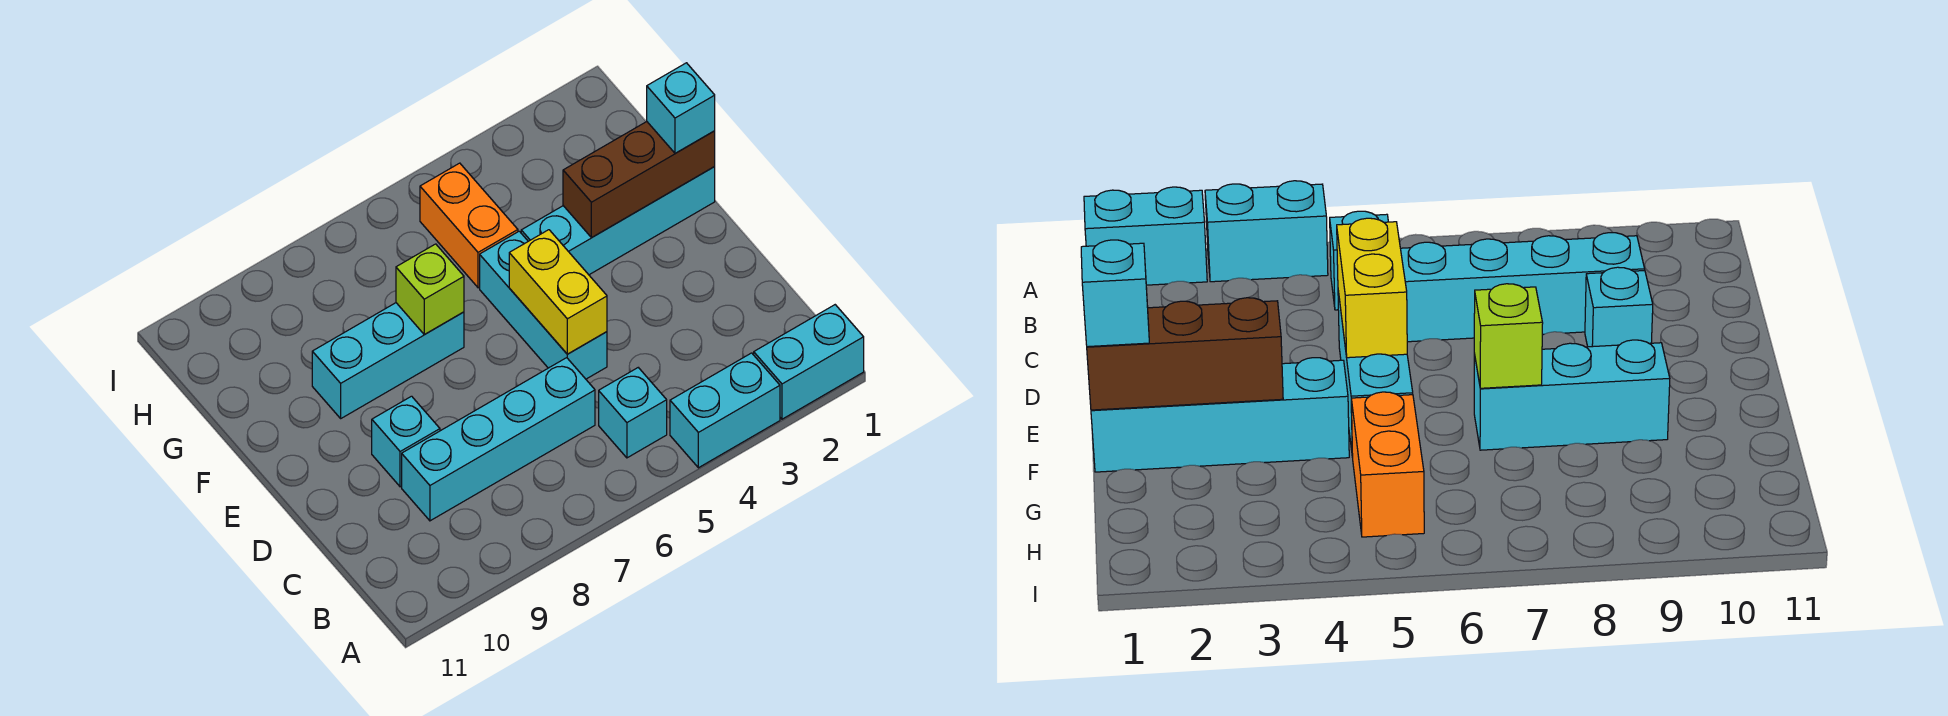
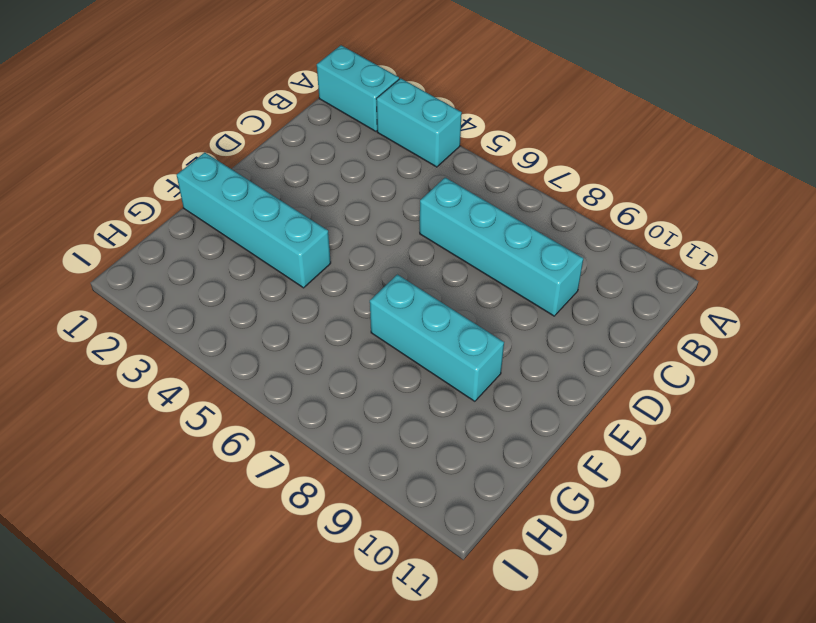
none -> cyan 1x1 brick [599,368,667,458]
none -> cyan 1x3 brick [480,231,607,379]
none -> cyan 1x1 brick [372,396,440,487]

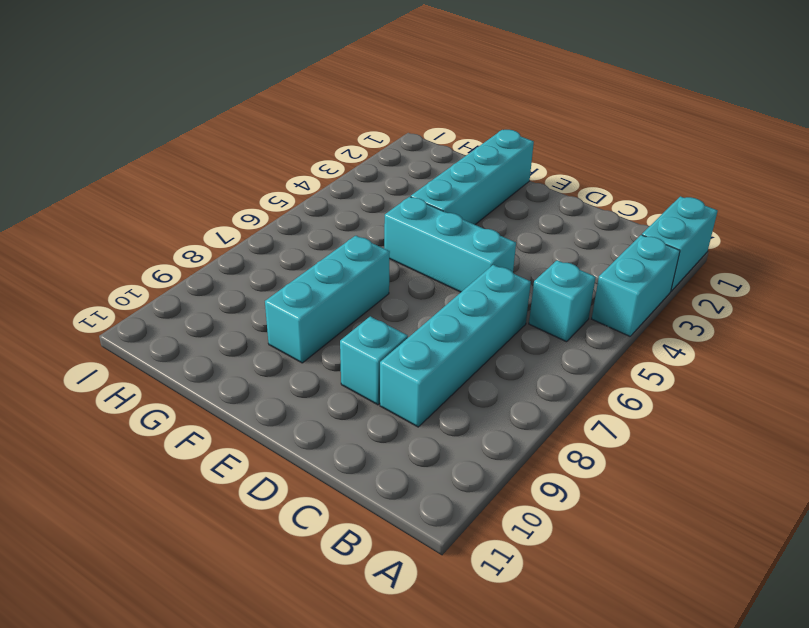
none -> orange 1x2 brick [420,163,518,288]
none -> yellow 1x2 brick [509,230,607,354]
none -> brown 1x3 brick [563,122,715,238]

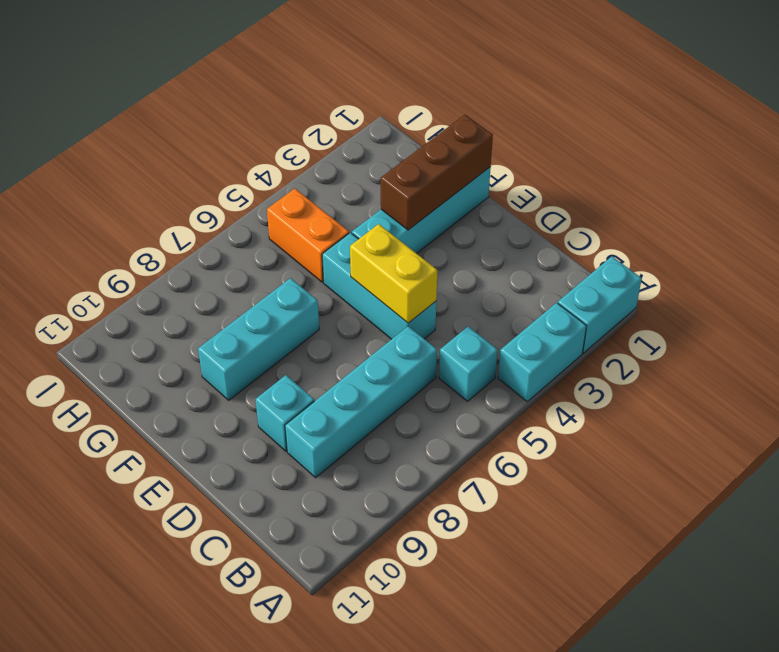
none -> lime 1x1 brick [396,244,464,335]
none -> cyan 1x1 brick [647,63,715,153]

